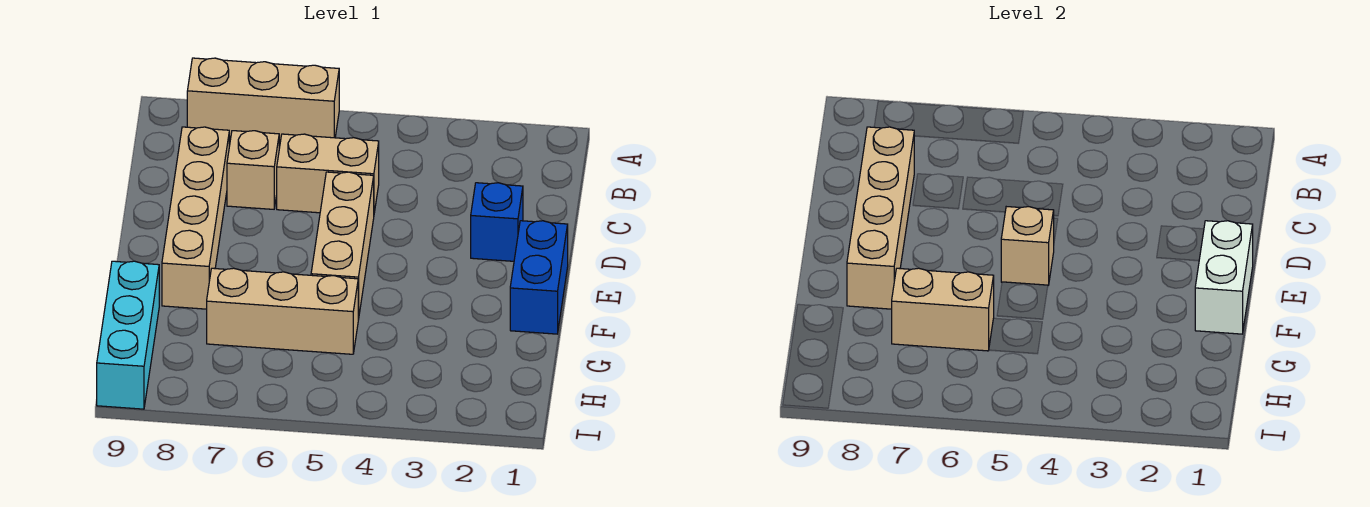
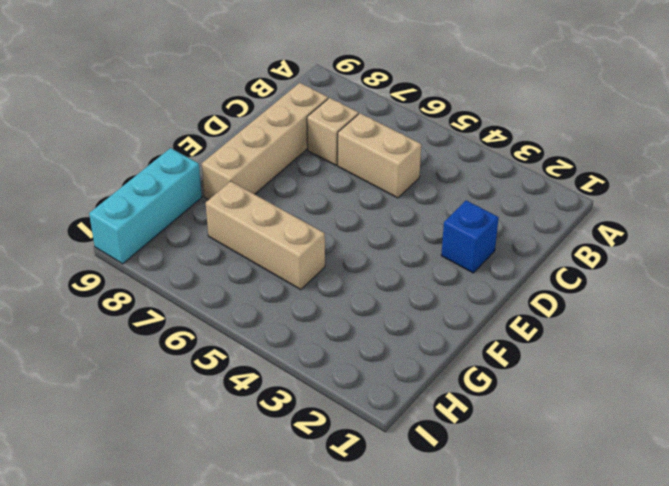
none -> tan 1x3 brick [187,58,339,140]
none -> tan 1x3 brick [311,172,374,320]
none -> blue 1x2 brick [510,221,568,334]

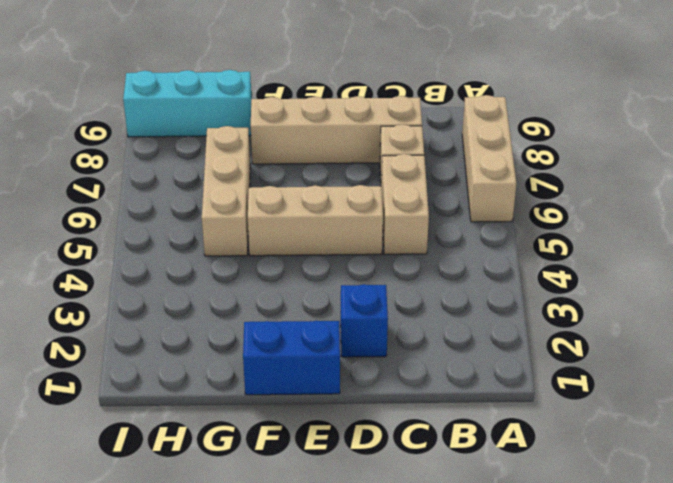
none -> tan 1x4 brick [847,127,914,309]
none -> white 1x2 brick [1195,221,1253,334]
none -> tan 1x1 brick [1001,207,1054,285]

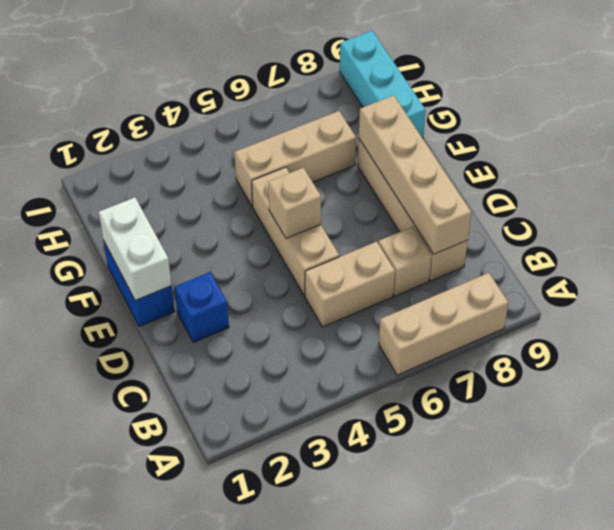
none -> tan 1x2 brick [892,268,994,351]

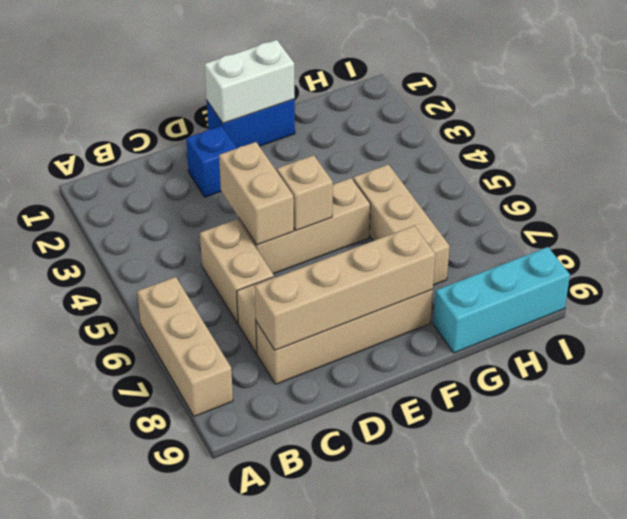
tan 1x2 brick [219,142,294,245] -> tan 1x2 brick moved to [892,268,994,351]

